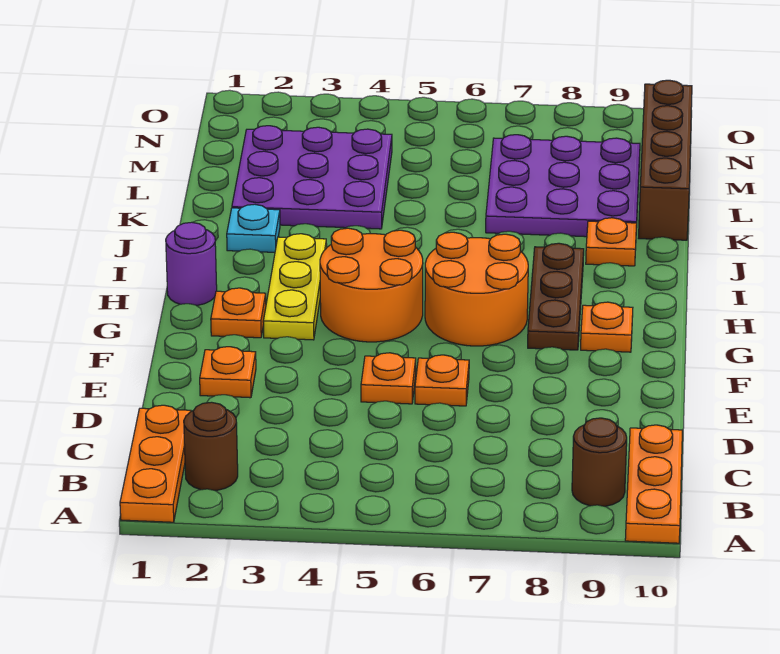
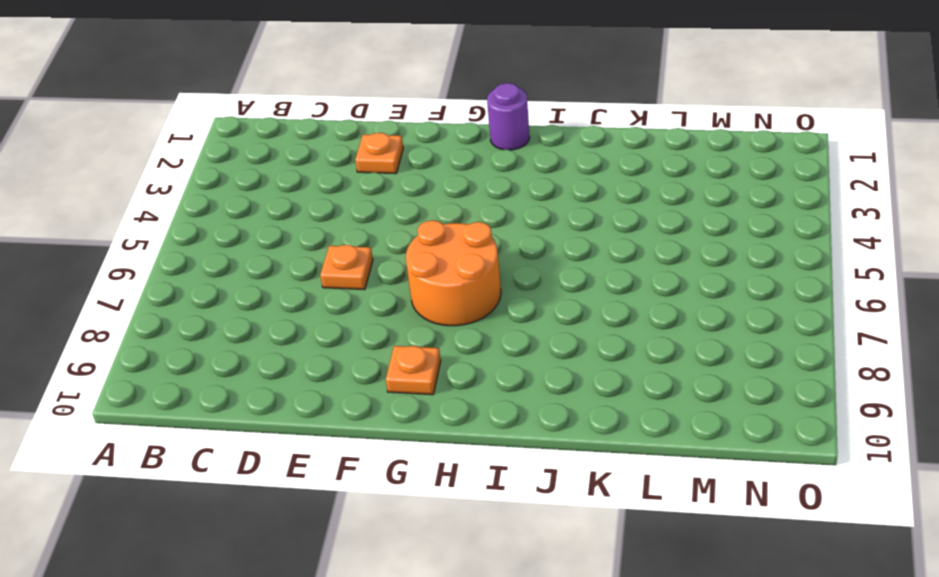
none -> orange 1x3 plate [120,405,191,522]
none -> orange 1x3 plate [625,425,682,543]
none -> brown 1x1 round brick [184,402,238,490]

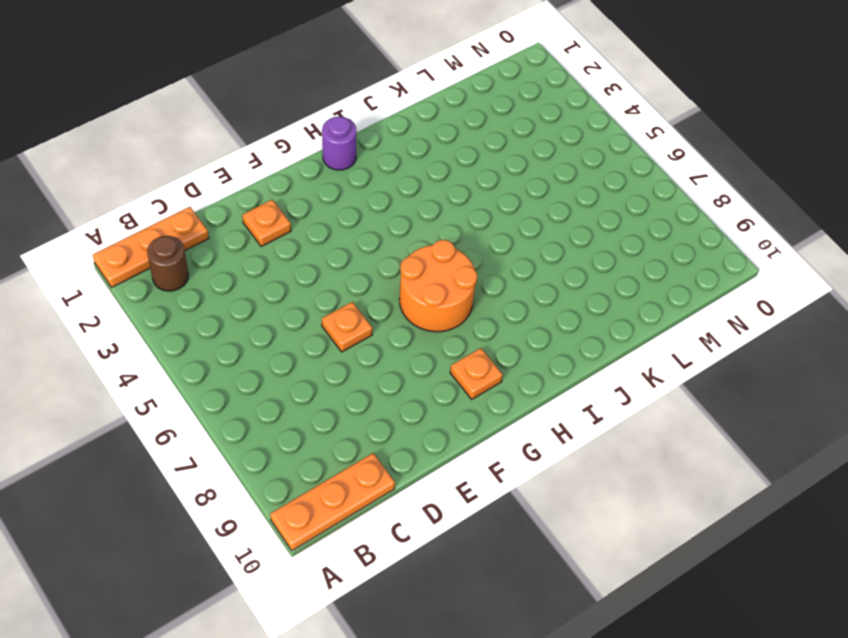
none -> brown 1x1 round brick [572,418,627,506]
none -> orange 1x1 plate [361,353,416,404]
none -> orange 1x1 plate [211,288,266,338]

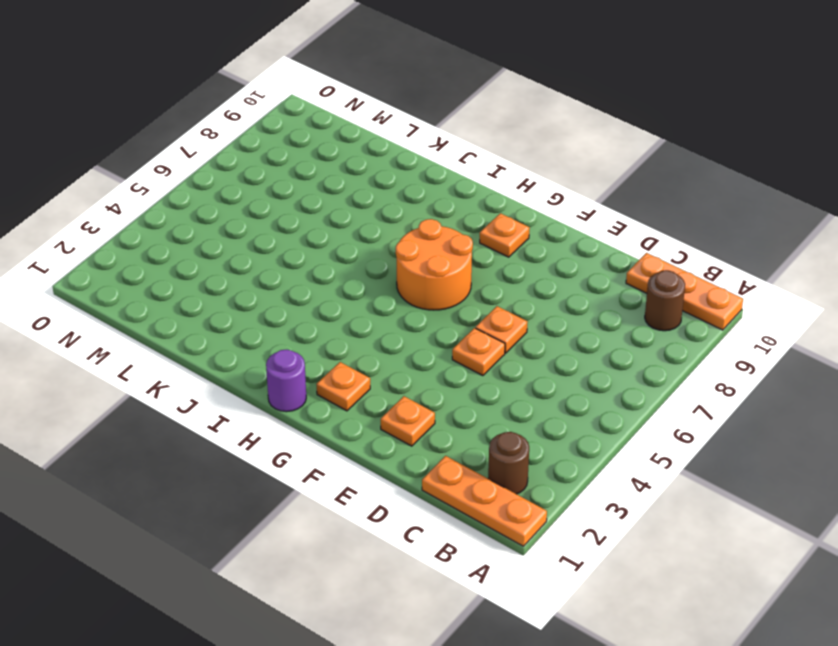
none -> yellow 1x3 plate [263,234,327,340]
none -> orange 2x2 round brick [320,228,423,342]
none -> brown 1x3 plate [528,243,584,350]

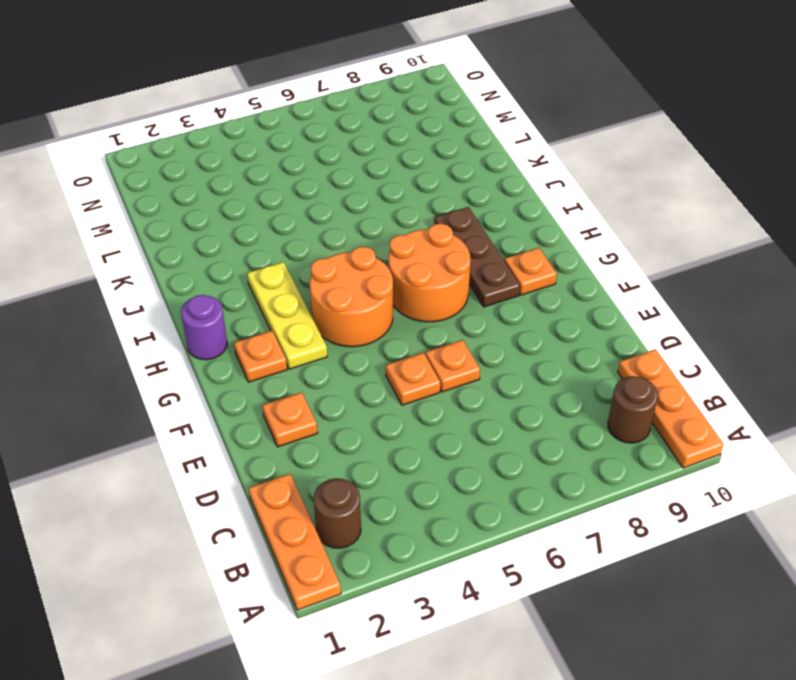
none -> cyan 1x1 plate [227,204,280,252]
none -> orange 1x1 plate [586,218,637,266]
none -> purple 3x3 plate [232,126,392,229]

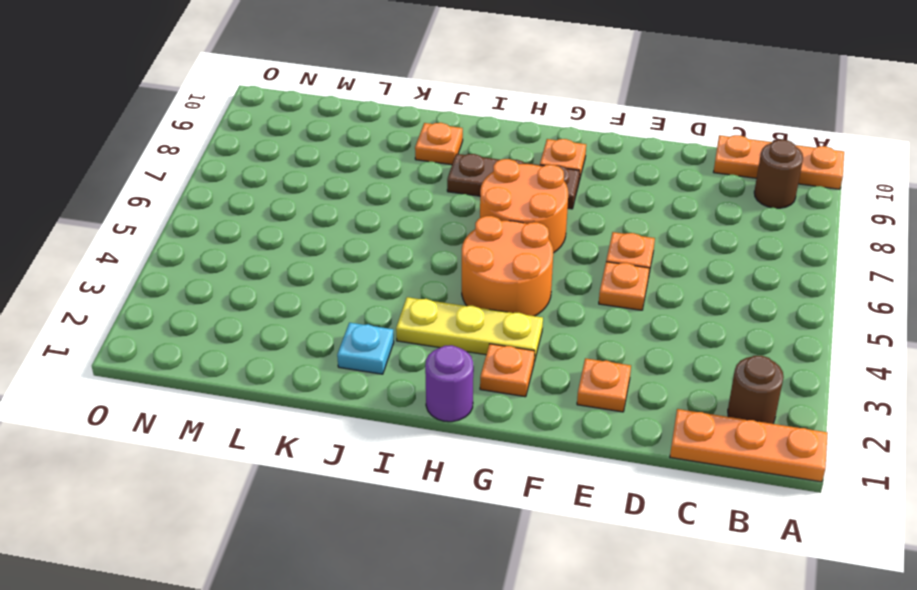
none -> purple 3x3 plate [232,126,392,229]
none -> purple 3x3 plate [486,135,640,237]
none -> brown 1x4 brick [639,80,692,240]

